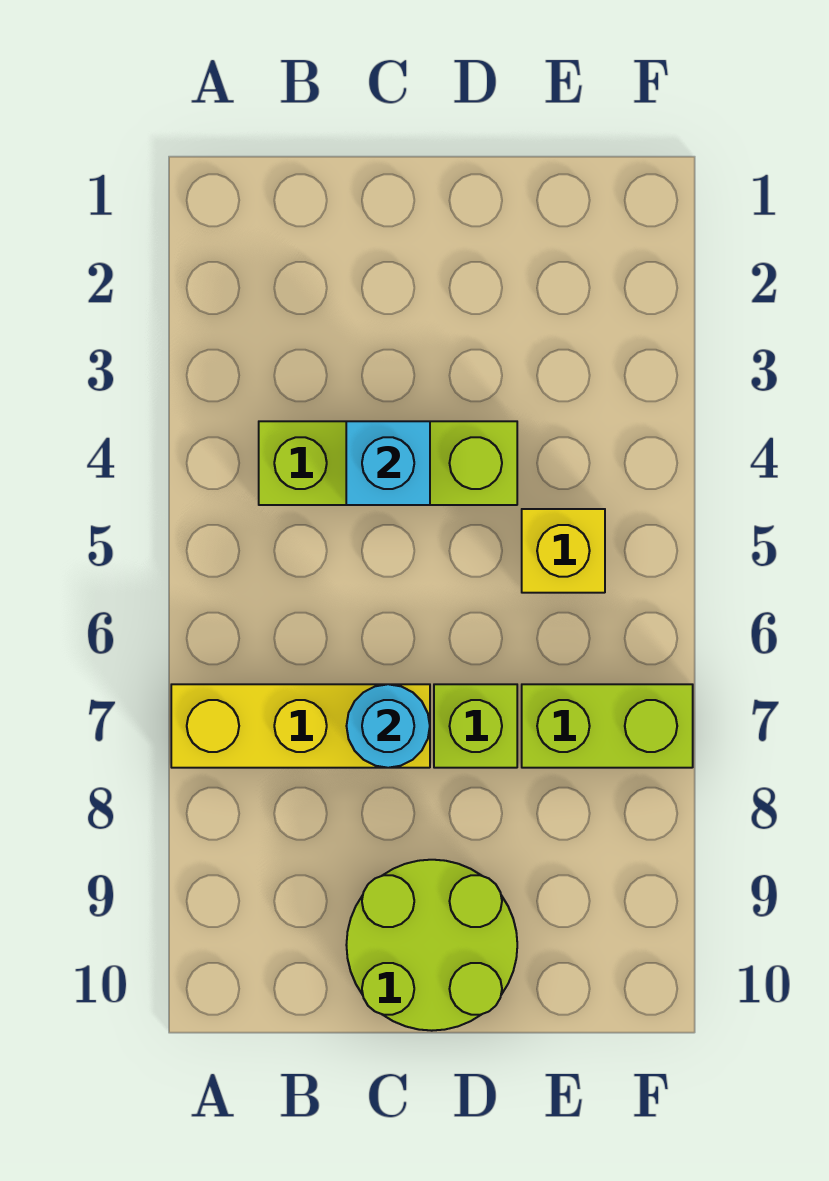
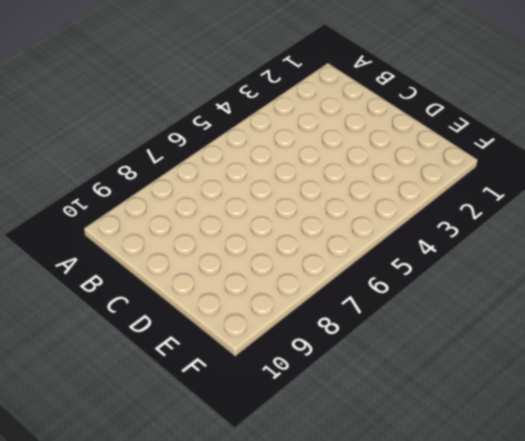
none -> yellow 1x3 brick [171,684,430,768]
none -> lime 1x3 brick [259,421,517,505]

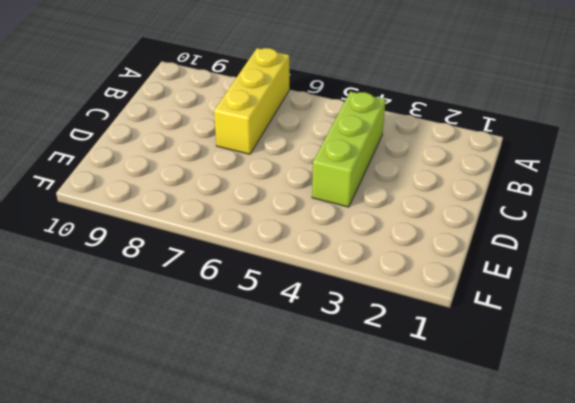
none -> lime 2x2 round brick [346,860,517,1031]
none -> lime 1x1 brick [434,684,517,768]

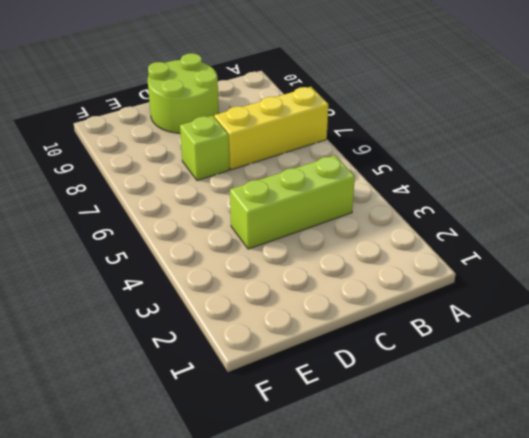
none -> yellow 1x1 brick [522,509,605,593]
none -> lime 1x2 brick [522,684,693,768]

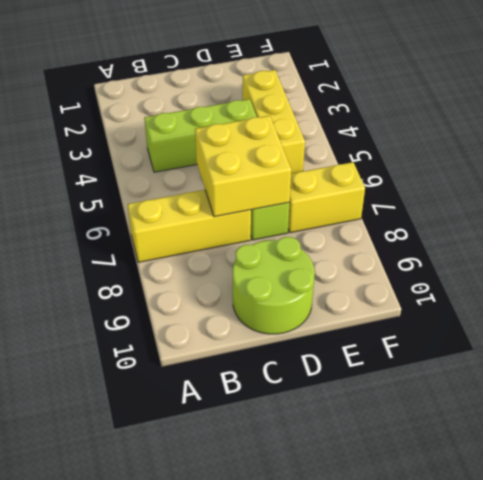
yellow 2x2 brick [195,116,291,217] -> cyan 1x1 round brick [347,684,430,768]
yellow 1x3 brick [243,70,305,174] -> yellow 1x1 brick [522,509,605,593]
yellow 1x2 brick [288,162,365,233] -> lime 1x2 brick [522,684,693,768]
none -> cyan 1x1 brick [346,421,430,505]

